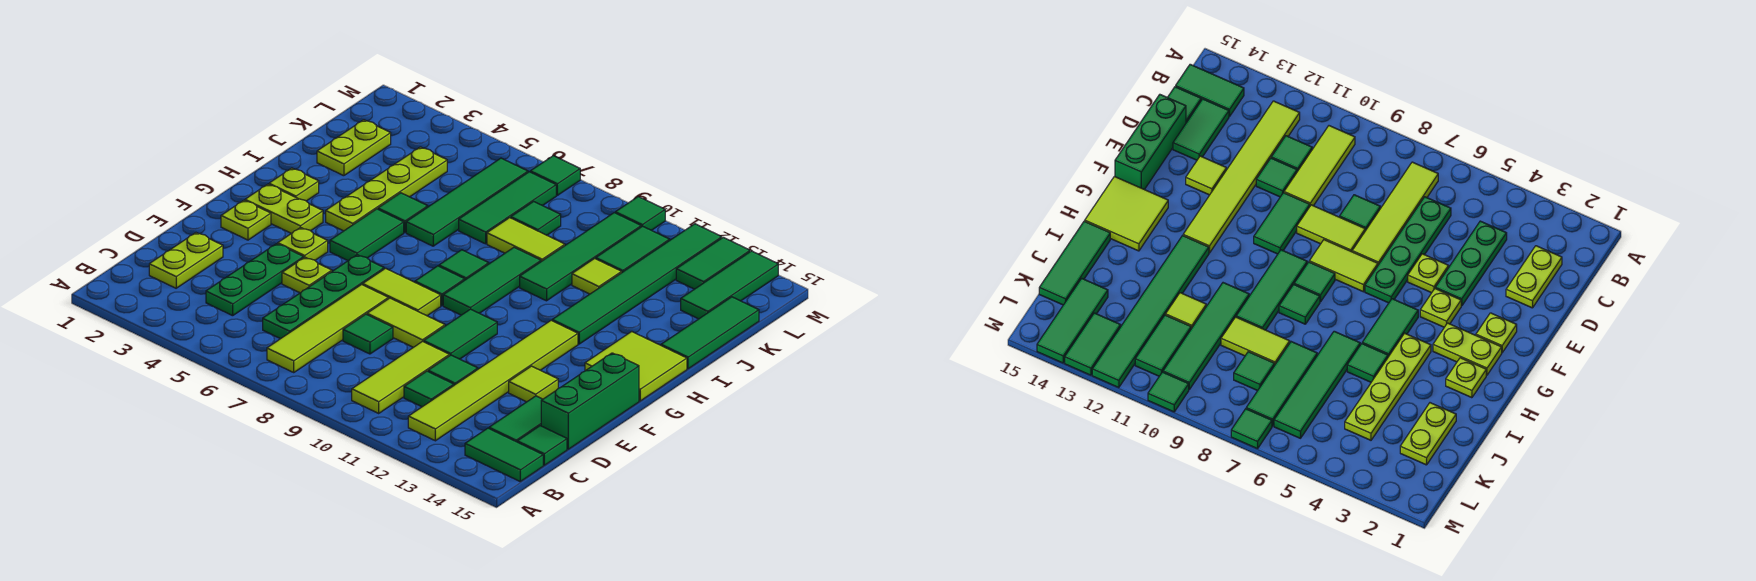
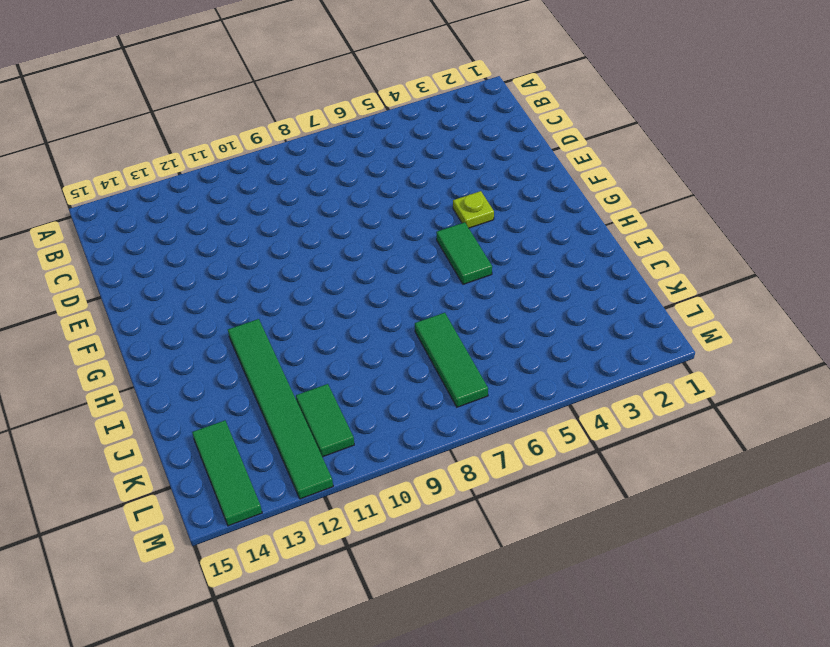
none -> lime 1x4 tile [267,284,389,372]
none -> lime 1x3 tile [352,341,450,413]
none -> lime 1x6 tile [408,320,578,441]
none -> green 1x2 tile [465,428,543,481]

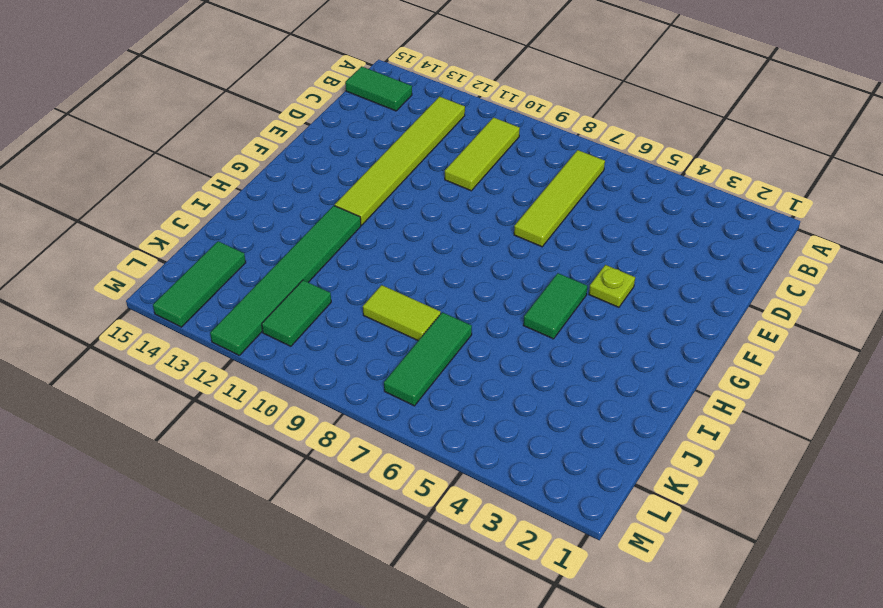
none -> lime 1x2 plate [149,233,223,288]
none -> green 1x3 plate [206,244,304,316]
none -> green 1x4 plate [263,255,384,339]
none -> green 1x1 tile [404,371,454,407]

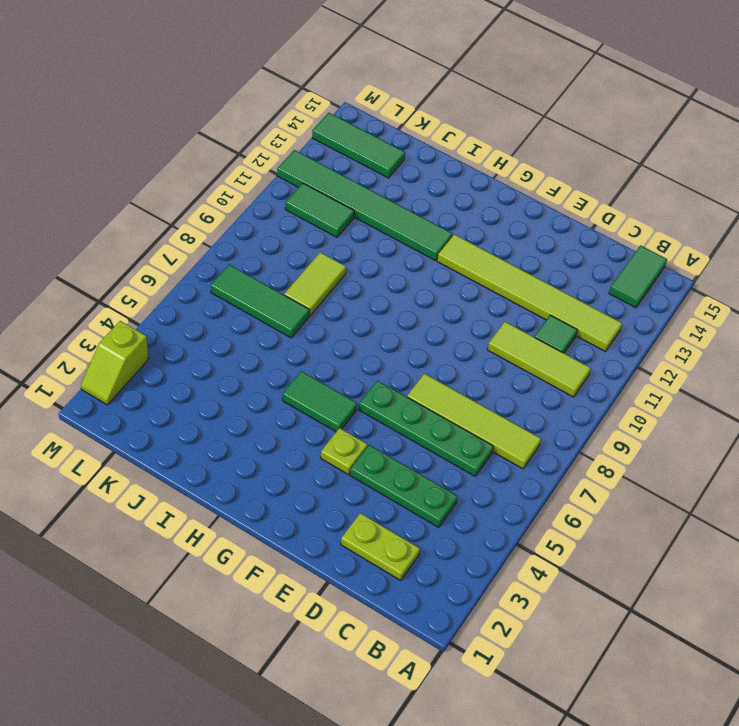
lime 1x2 slope [81,321,149,405] -> none
none -> green 1x2 tile [489,396,543,442]
none -> green 1x1 tile [517,426,567,465]
none -> green 1x1 tile [343,314,393,354]
none -> green 1x1 tile [428,355,478,385]

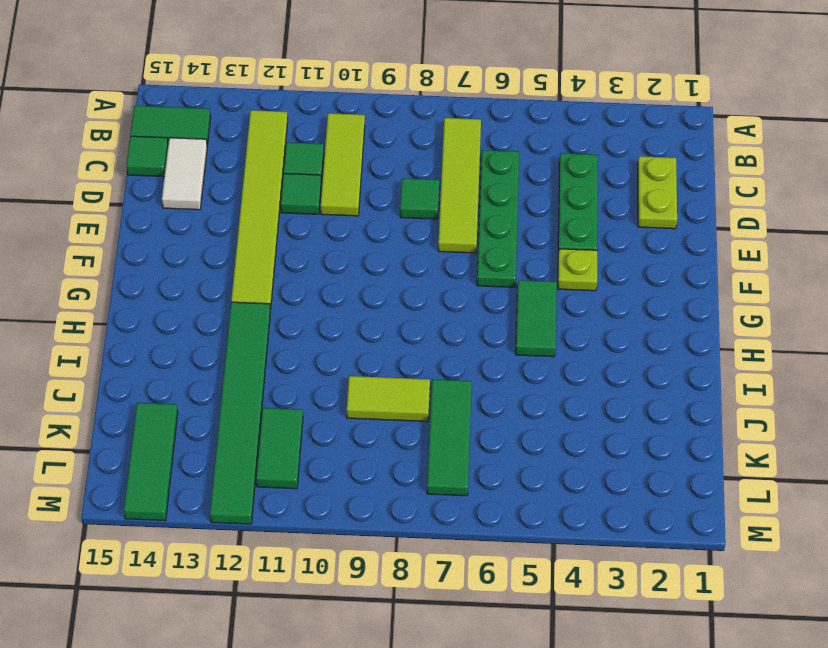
white 1x2 tile [162,138,207,210] -> green 1x2 tile [489,396,543,442]
none -> green 1x3 brick [541,353,639,449]
none -> lime 1x1 plate [282,257,332,293]
none -> lime 1x2 tile [367,298,445,347]
none -> green 1x2 tile [424,309,497,359]

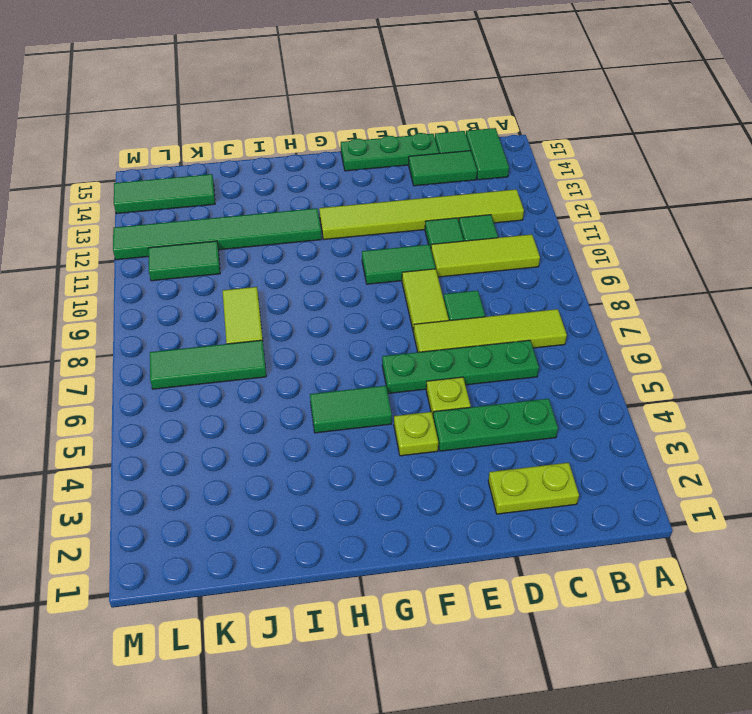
green 1x3 plate [341,133,439,171] -> green 1x3 brick [541,353,639,449]
none -> lime 1x1 tile [509,366,558,402]
none -> lime 1x1 plate [221,200,271,240]
none -> lime 1x2 tile [363,268,441,316]
none -> lime 1x2 plate [245,184,323,233]

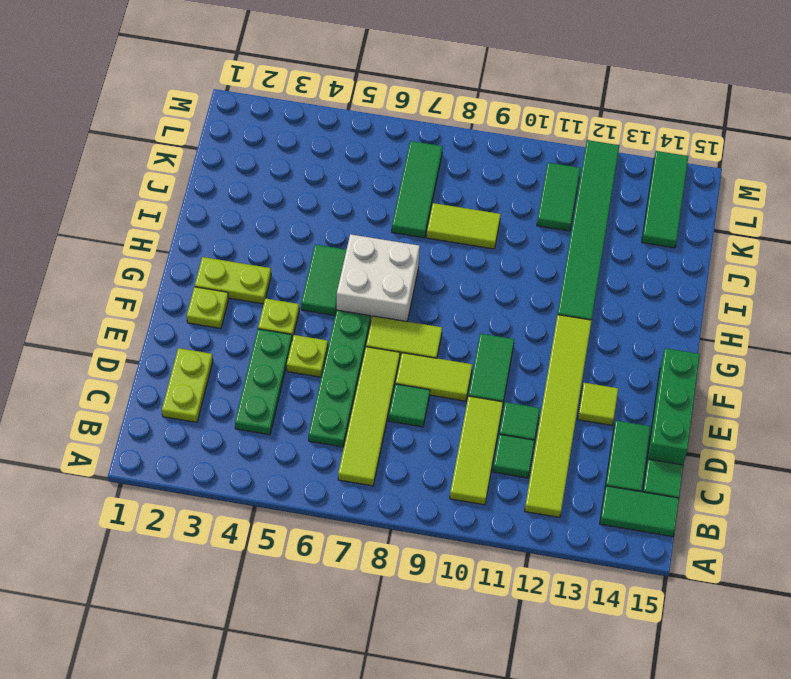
white 2x2 brick [337,234,420,322] -> none
none -> green 1x1 tile [415,266,465,306]
none -> green 1x3 tile [443,247,541,315]
none -> lime 2x2 tile [585,332,687,401]
none -> lime 1x1 plate [269,168,319,201]

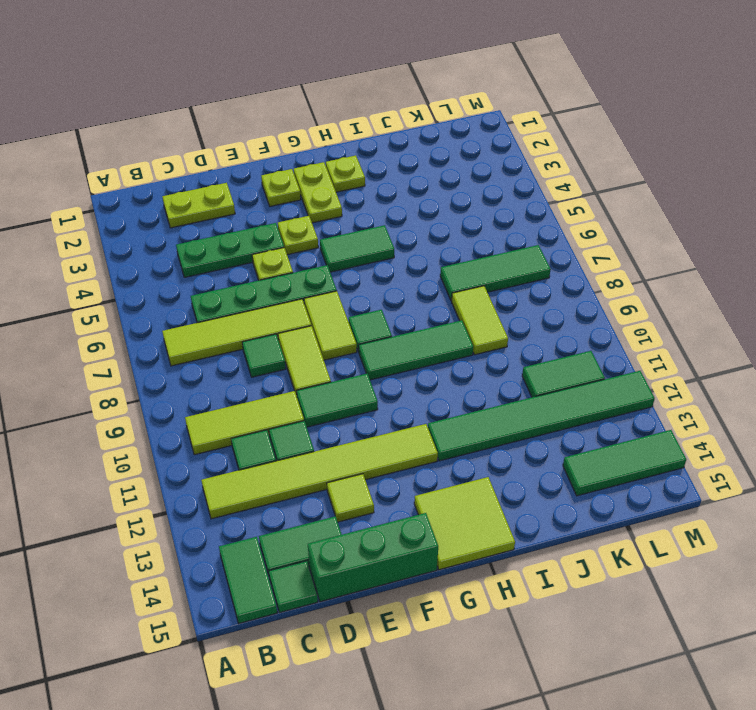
none -> lime 1x4 plate [326,147,447,231]
none -> green 1x1 tile [439,250,489,280]
none -> green 1x1 tile [378,193,428,233]
none -> green 1x4 tile [406,158,528,246]

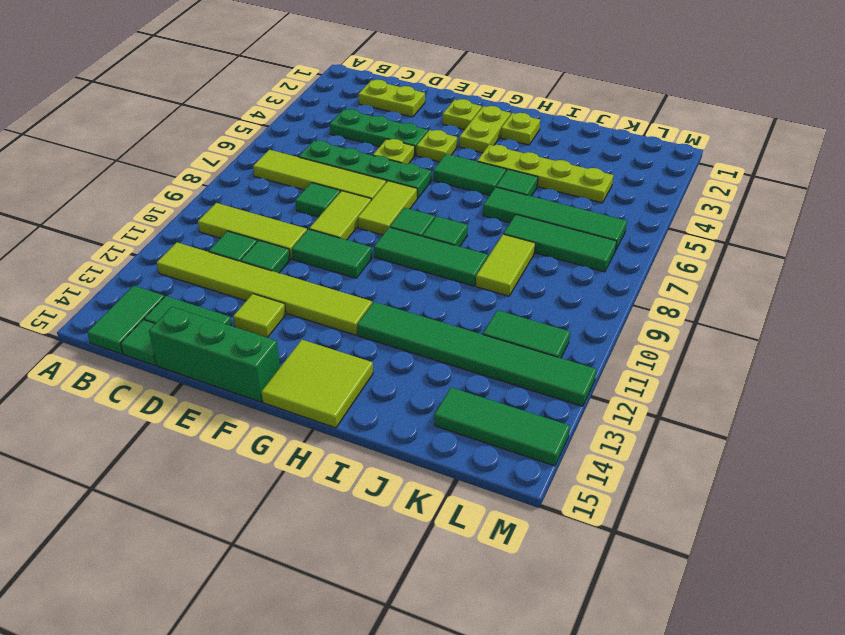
none -> green 1x4 tile [520,213,641,301]
none -> green 1x3 tile [661,297,759,369]
none -> lime 1x2 plate [317,120,391,176]
none -> lime 1x1 tile [572,258,622,294]

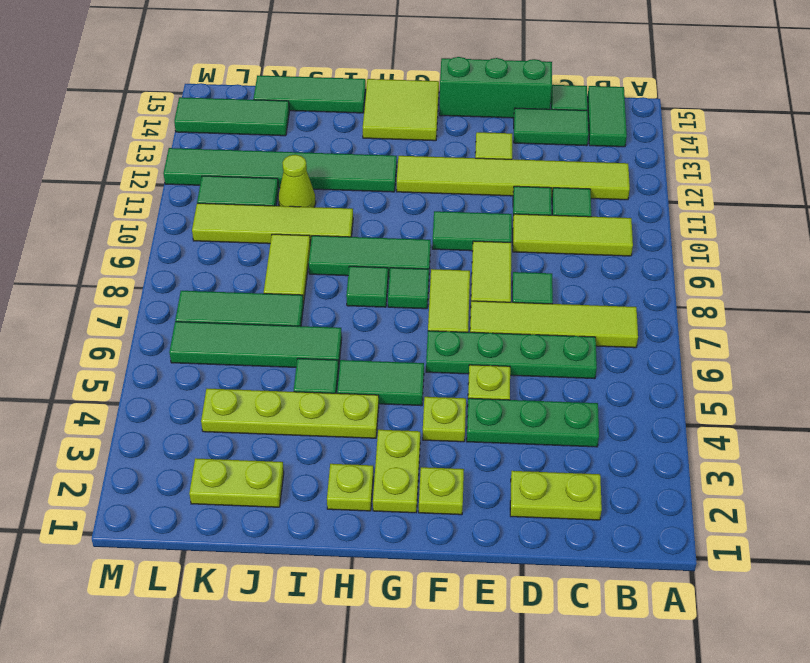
lime 1x4 tile [192,203,353,245] -> green 1x4 tile [520,213,641,301]
lime 1x1 cone [278,155,316,207] -> lime 1x1 tile [572,258,622,294]
none -> green 1x1 tile [511,201,561,235]
none -> green 1x2 tile [676,237,750,289]
none -> green 1x1 tile [530,156,580,195]
none -> green 1x1 tile [615,197,665,230]

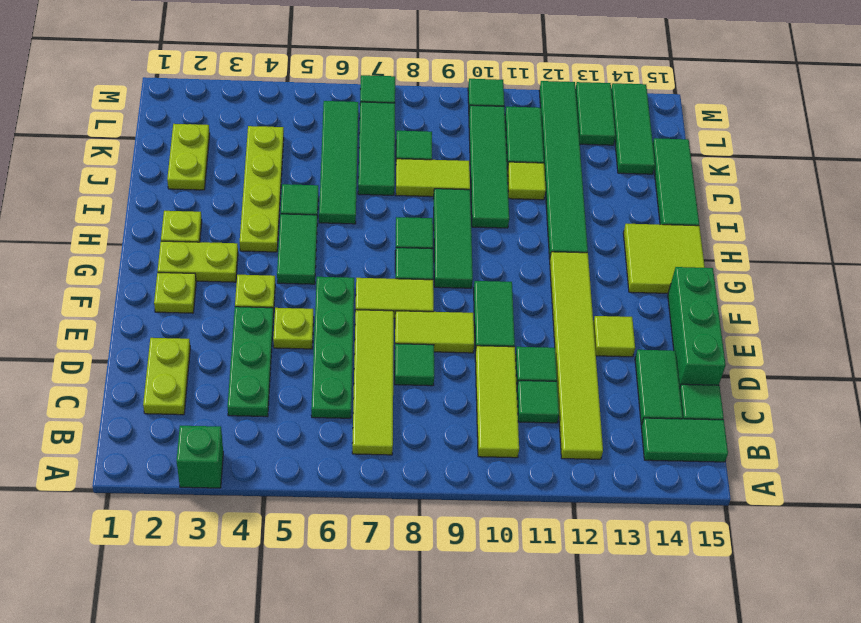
green 1x1 brick [177,426,223,488] -> none

